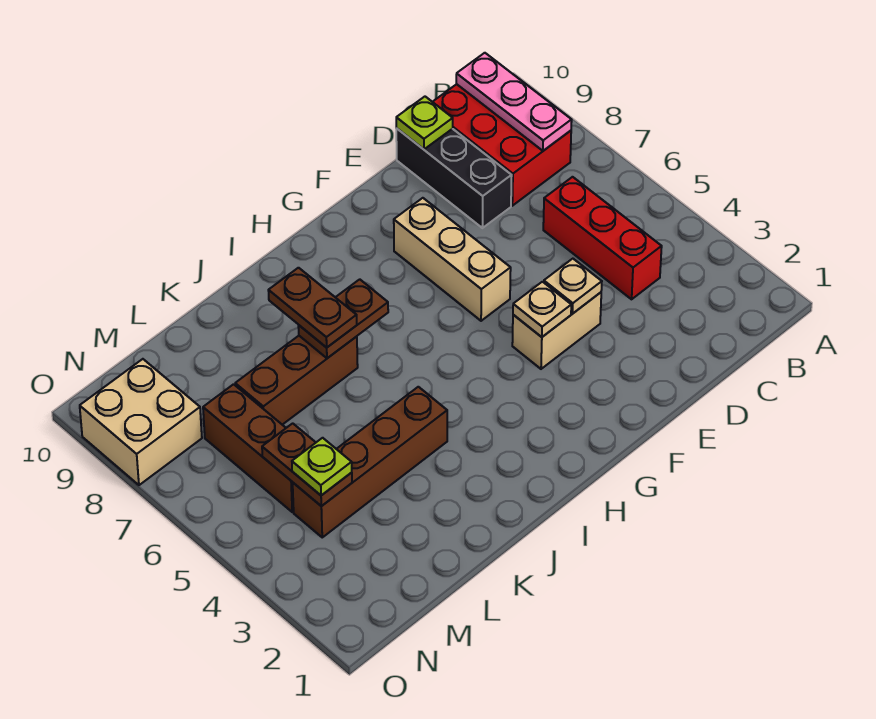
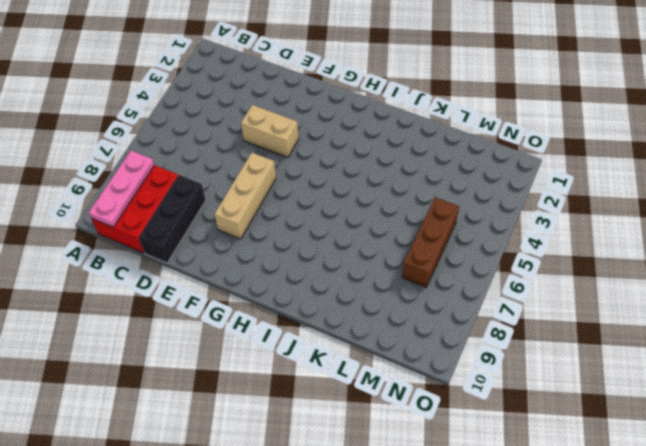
none -> red 1x3 brick [543,177,662,299]
none -> brown 1x4 brick [293,387,447,537]
none -> brown 1x3 brick [235,336,358,425]

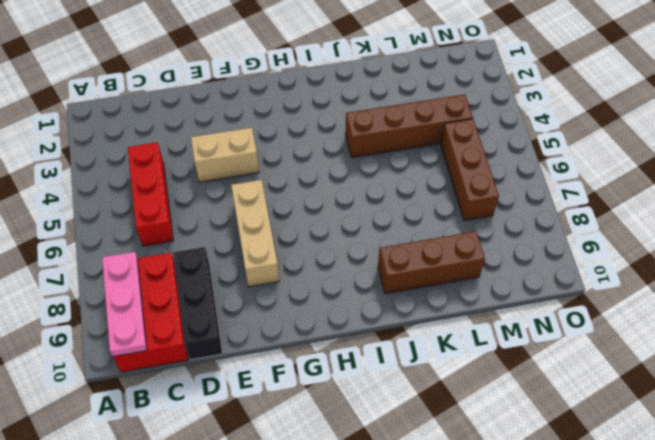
brown 1x3 brick [378,231,485,294] -> brown 1x3 brick moved to [235,336,358,425]
none -> tan 2x2 brick [80,359,202,485]
none -> lime 1x1 plate [396,97,453,149]
none -> tan 1x1 plate [544,259,602,314]

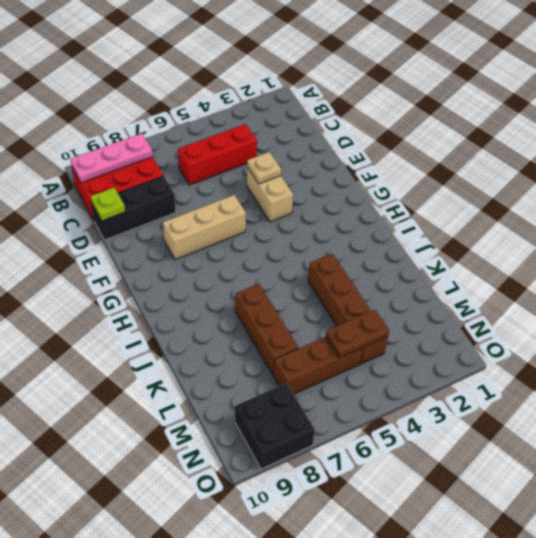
black 2x2 brick [235,383,315,469] -> tan 2x2 brick [80,359,202,485]
none -> tan 1x1 plate [513,282,571,337]
none -> brown 1x2 plate [298,279,388,358]
none -> brown 1x2 plate [268,268,357,348]

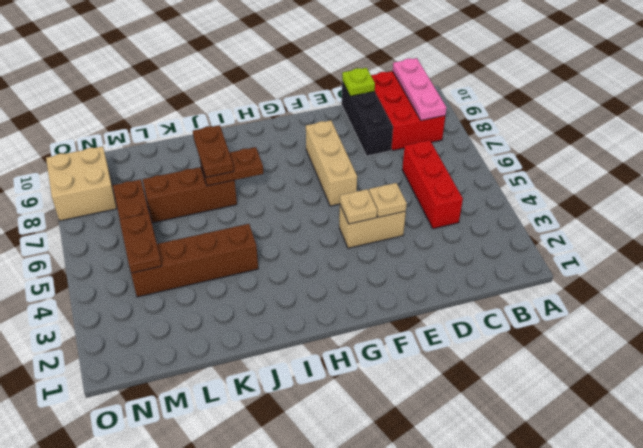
none -> lime 1x1 plate [292,438,352,495]

